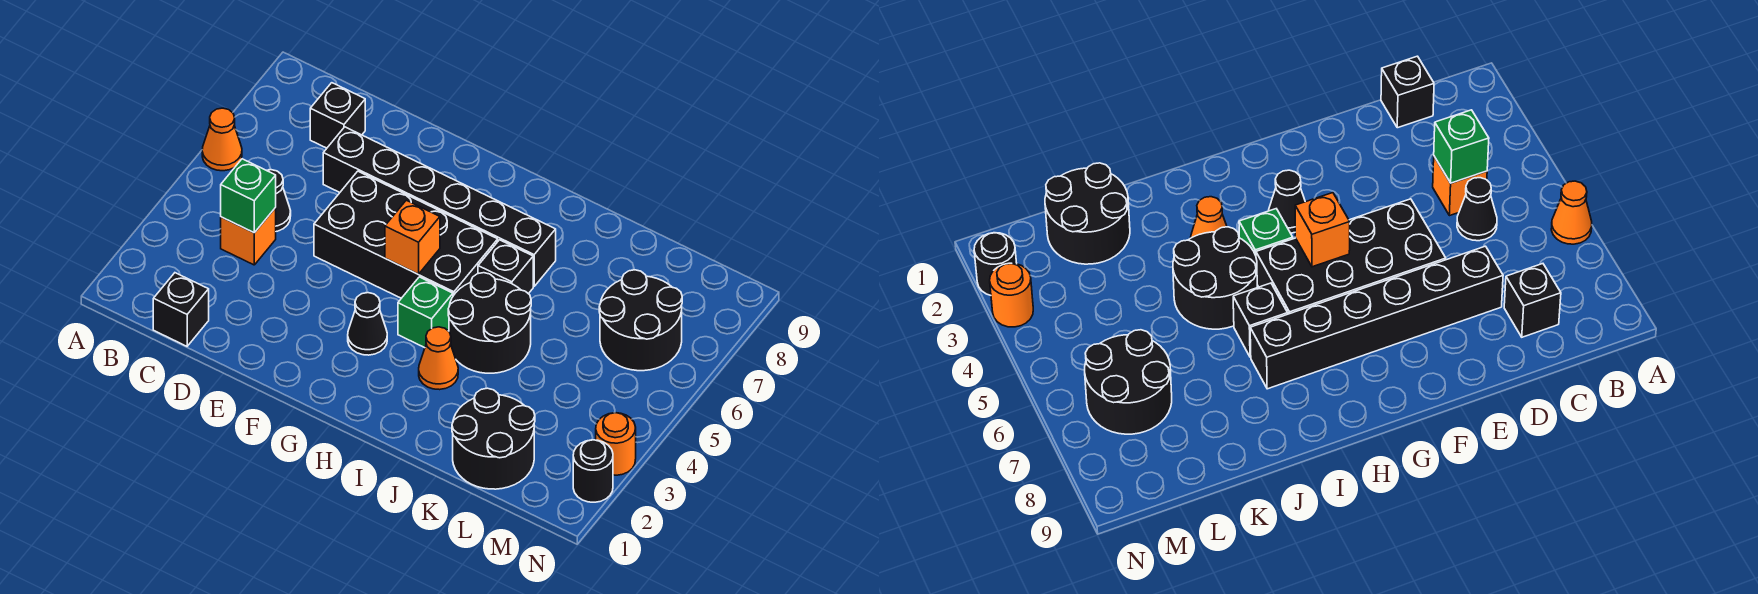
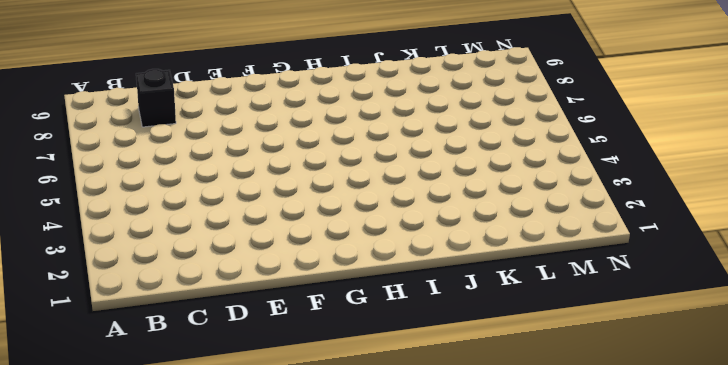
none -> orange 1x1 cone [202,108,242,171]
none -> black 1x1 brick [153,273,209,346]
none -> orange 1x1 brick [221,208,276,265]

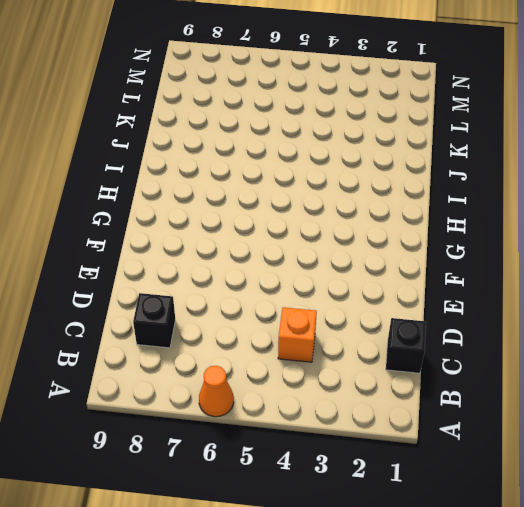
none -> black 1x1 cone [267,170,291,231]
none -> black 1x6 brick [323,127,556,286]
none -> black 2x4 brick [314,171,498,298]

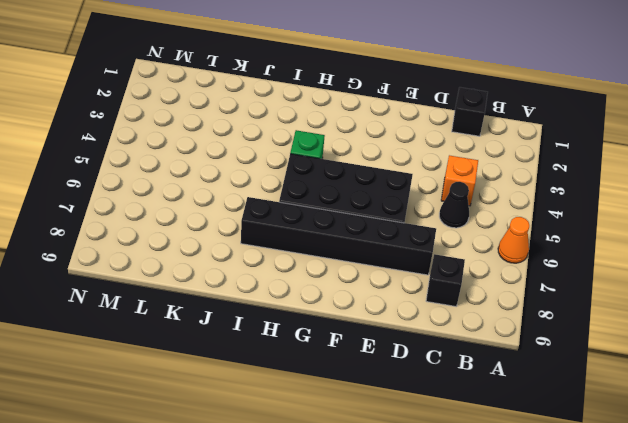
none -> black 1x1 cone [348,293,387,355]
none -> orange 1x1 cone [419,327,458,390]
none -> black 2x2 round brick [448,273,531,373]

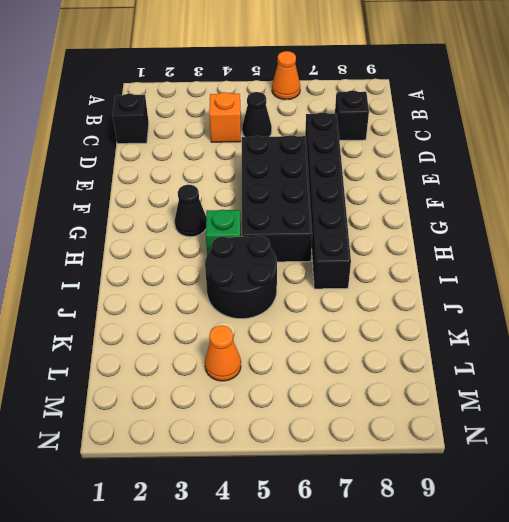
orange 1x1 cone [205,325,241,381] -> orange 1x1 cone moved to [419,327,458,390]
none -> black 1x1 brick [478,240,533,294]
none -> black 2x2 round brick [452,388,535,489]
none -> black 2x2 round brick [599,270,682,371]

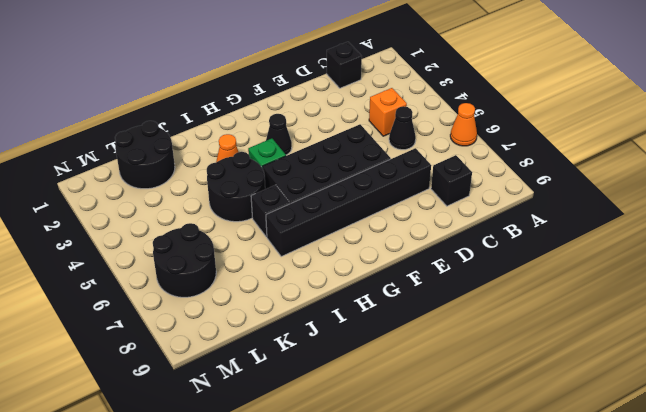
none -> black 1x1 round brick [573,440,613,502]
none -> orange 1x1 round brick [596,413,636,475]
none -> green 1x1 brick [221,159,276,233]

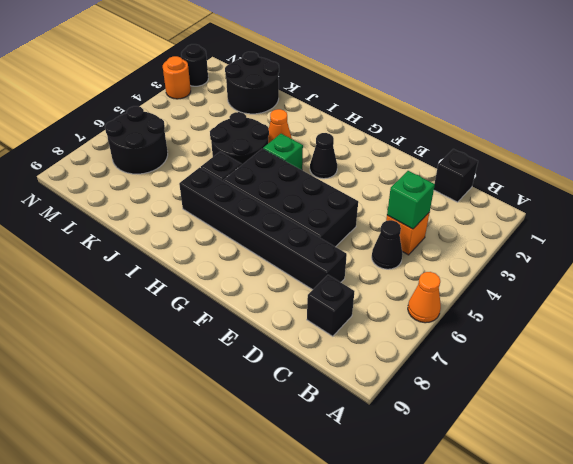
none -> orange 1x1 brick [385,200,440,274]

